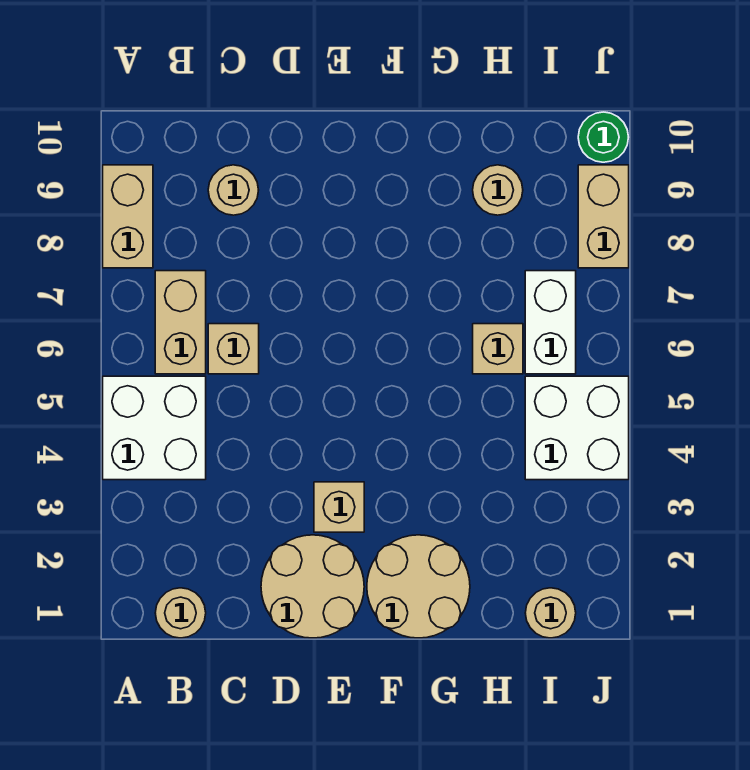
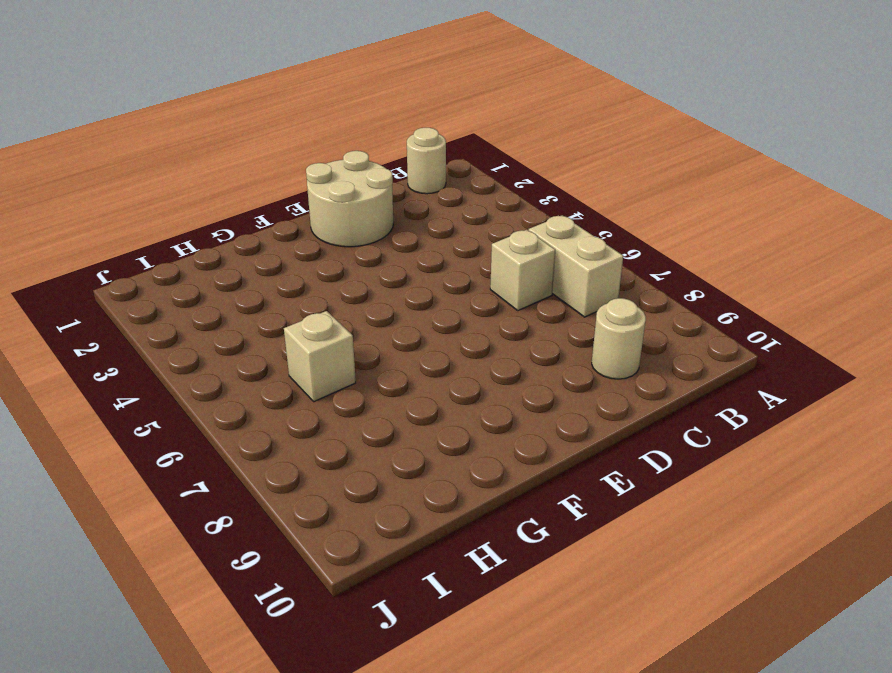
none -> white 2x2 brick [103,376,206,480]
none -> tan 1x2 brick [103,165,153,268]
none -> tan 1x1 brick [314,482,364,532]

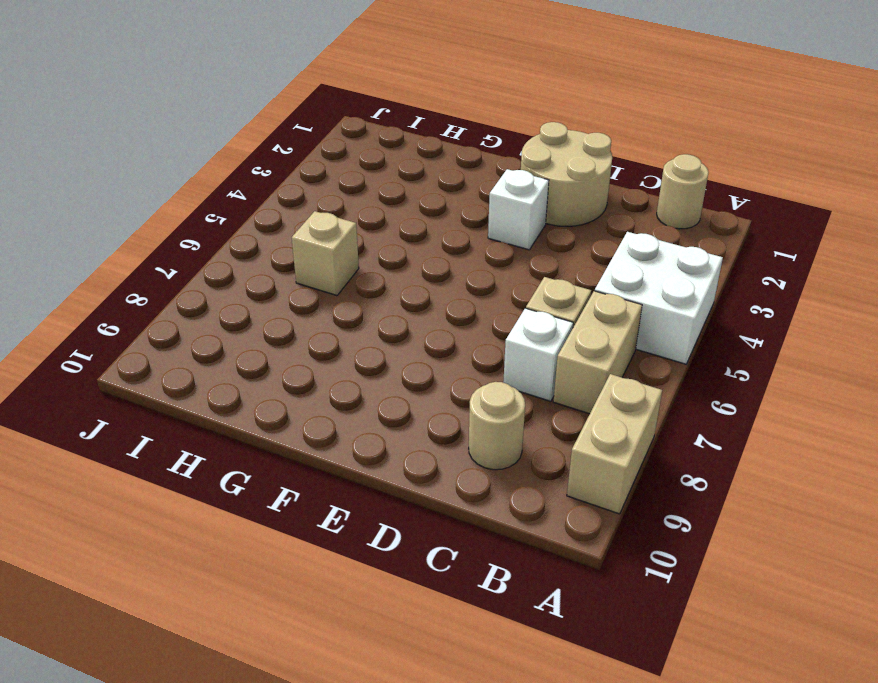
white 1x1 brick [503,308,573,401] -> none
white 1x1 brick [488,169,549,250] -> tan 1x1 brick [314,482,364,532]
none -> tan 2x2 round brick [367,535,470,638]
none -> tan 1x1 round brick [473,165,523,215]
none -> tan 1x1 round brick [525,588,576,638]

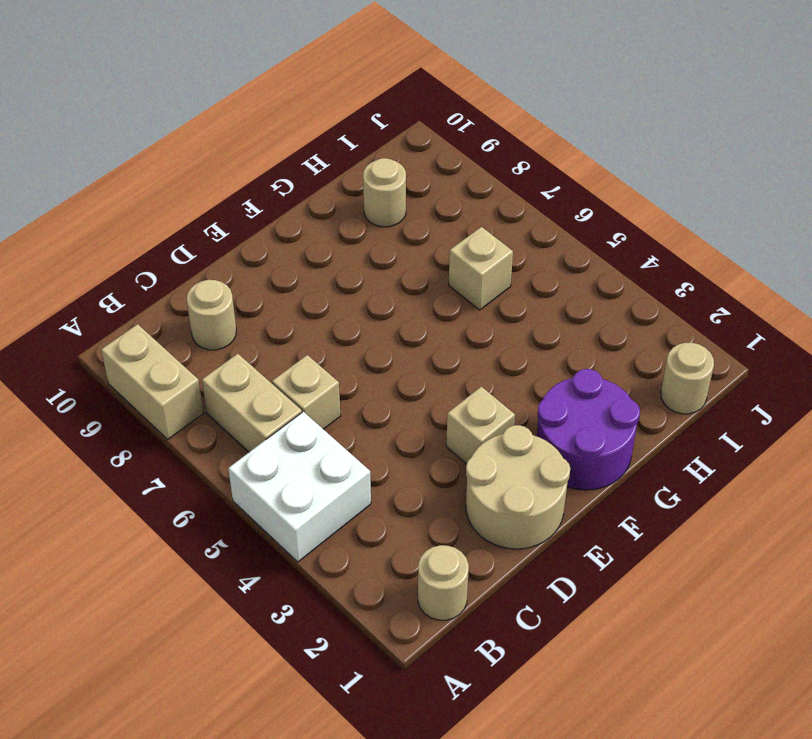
purple 2x2 round brick [537,369,640,490] -> tan 2x2 round brick [367,535,470,638]
none -> white 2x2 brick [525,376,629,480]
none -> white 1x2 brick [525,271,576,374]
none -> tan 1x2 brick [578,165,629,268]

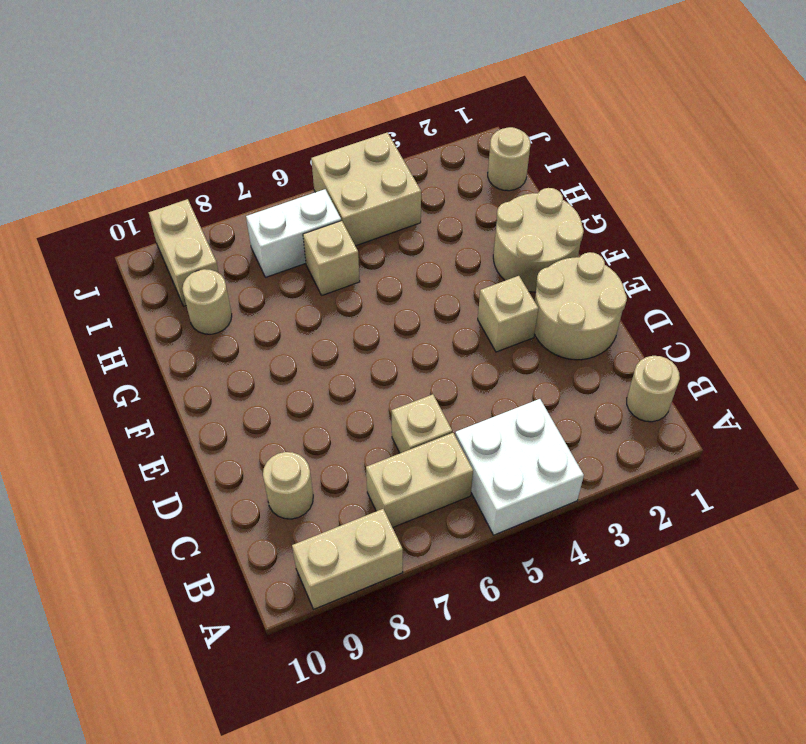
tan 2x2 brick [311,132,421,246] -> white 2x2 brick [525,376,629,480]
tan 1x2 brick [149,199,219,306] -> tan 1x2 brick turned to [578,165,629,268]
none -> green 1x1 round brick [578,112,629,162]

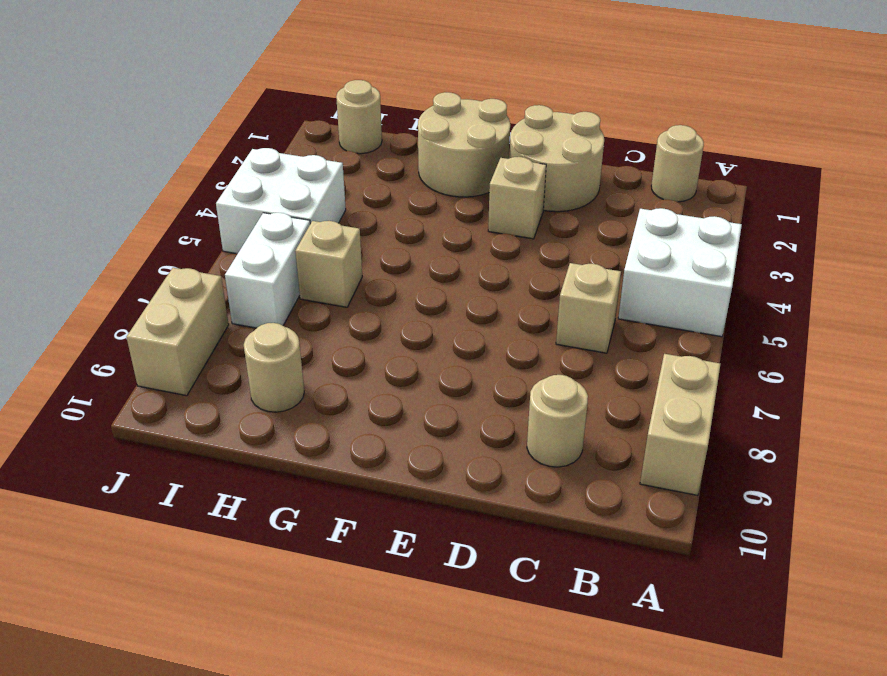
none -> tan 1x2 brick [155,271,206,374]
none -> green 1x1 round brick [578,112,629,162]

